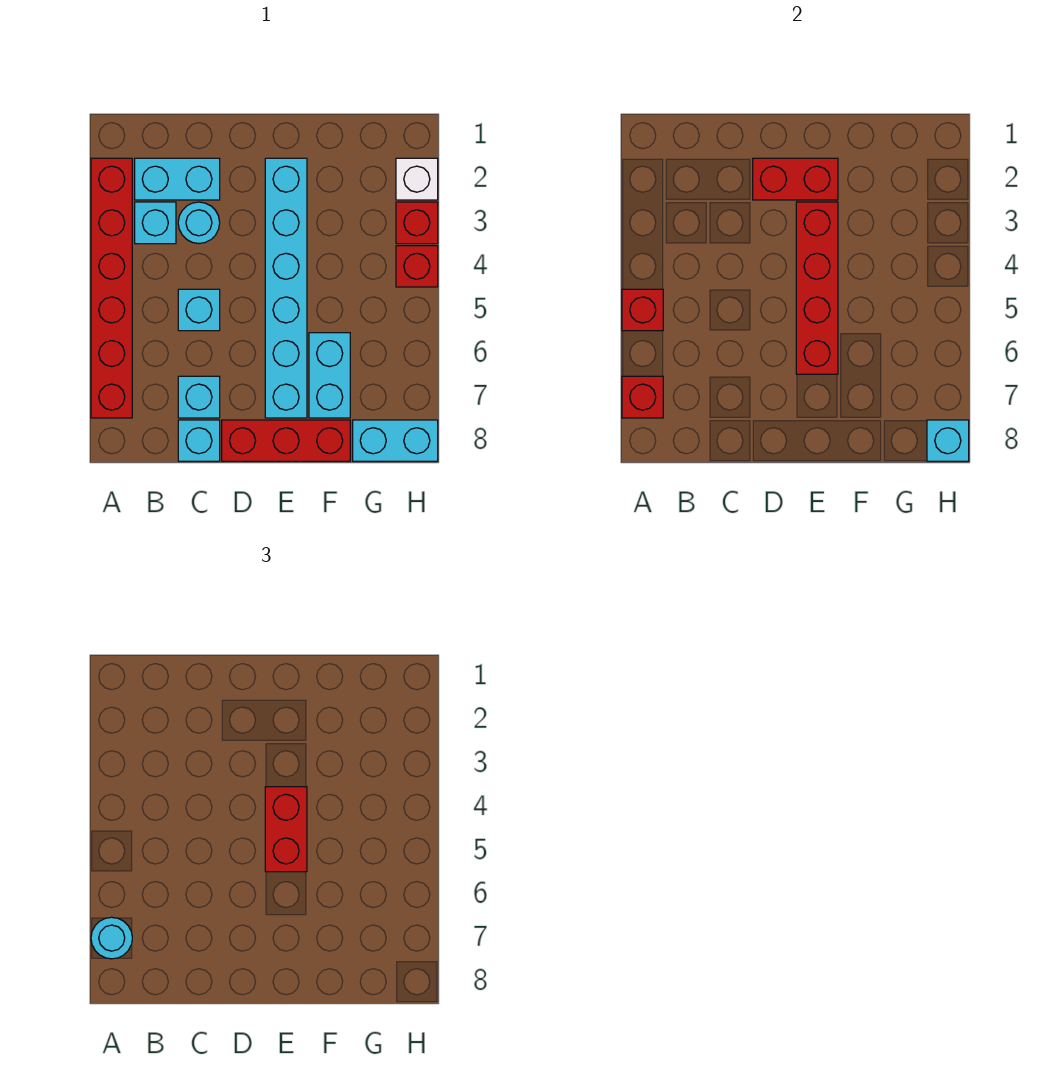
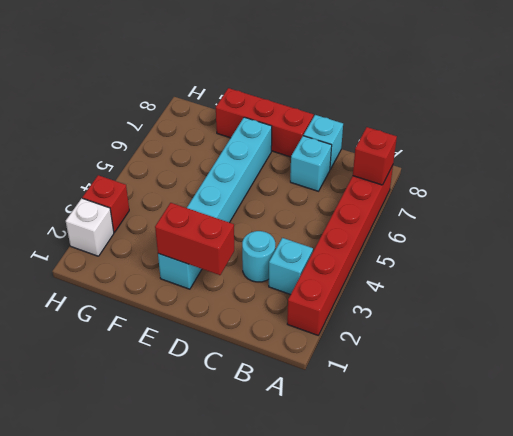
none -> cyan 1x2 brick [135,158,220,200]
none -> cyan 1x1 brick [178,289,220,331]
none -> cyan 1x2 brick [309,333,350,418]

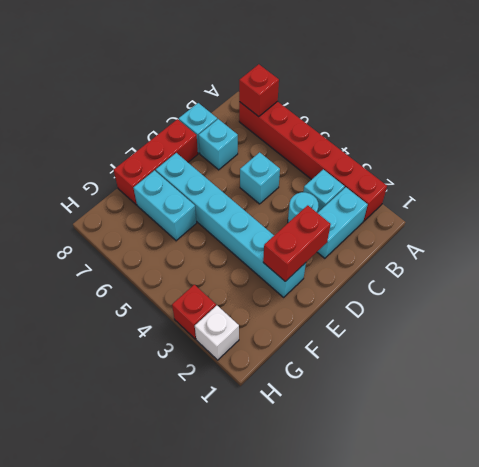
none -> cyan 1x2 brick [353,420,438,461]
none -> red 1x1 brick [396,246,438,287]
none -> red 1x1 brick [622,289,663,331]

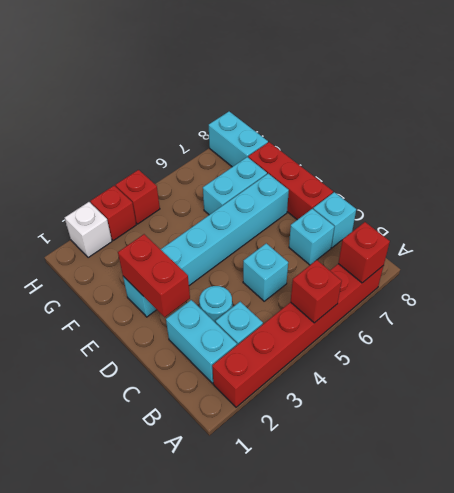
none -> red 1x4 brick [796,202,838,374]
none -> cyan 1x1 brick [927,420,969,461]
none -> cyan 1x1 round brick [91,917,132,959]

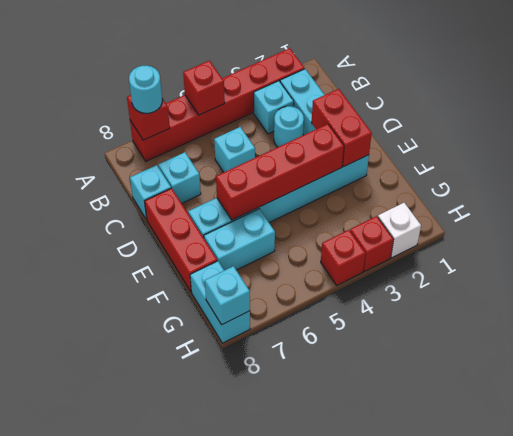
none -> red 1x2 brick [265,787,307,872]

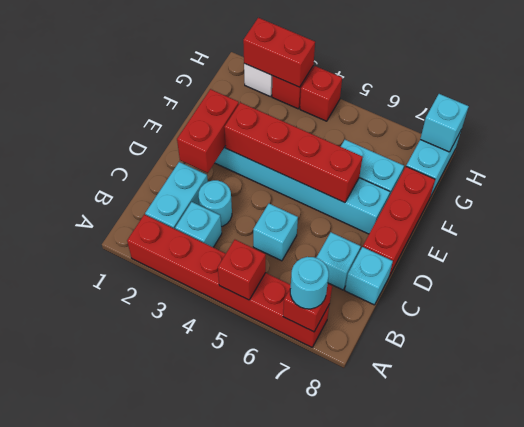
red 1x2 brick [243,18,315,87] -> red 1x2 brick moved to [265,787,307,872]

